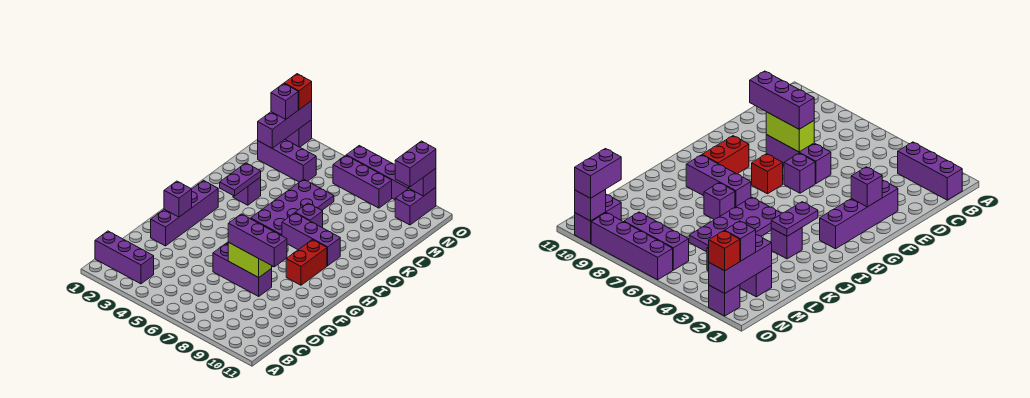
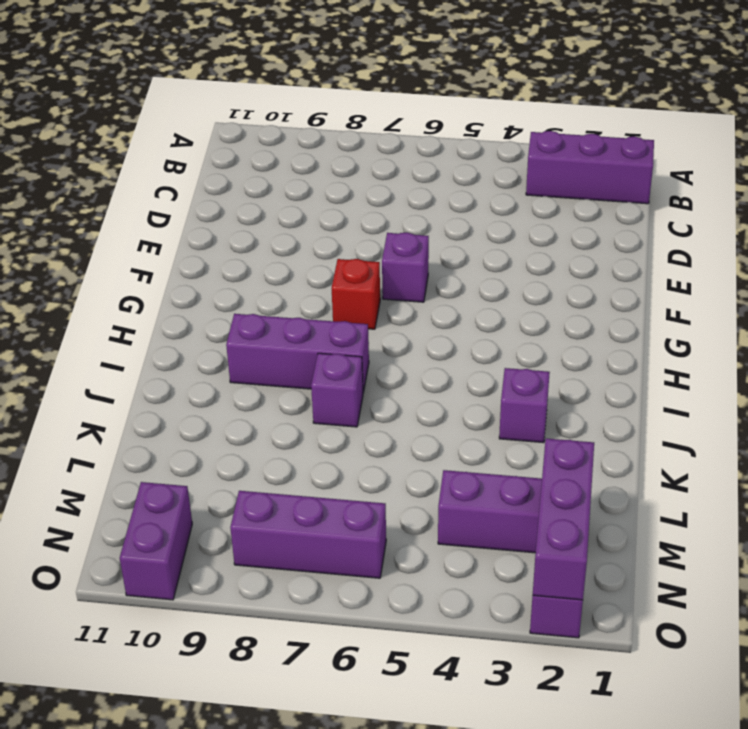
none -> purple 1x4 brick [151,181,218,246]
none -> purple 1x3 brick [213,244,272,296]
none -> red 1x2 brick [286,240,327,285]

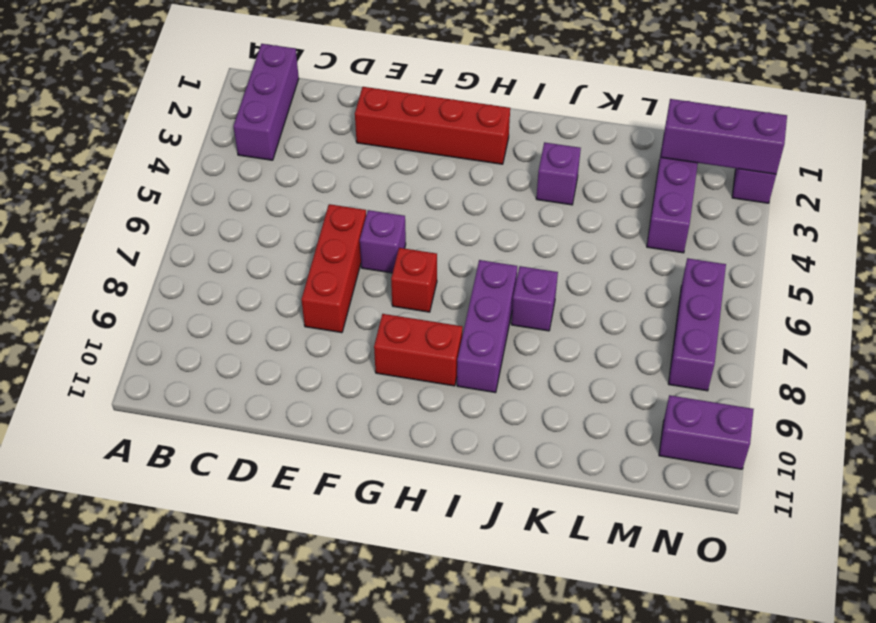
red 1x4 brick [355,87,510,164] -> purple 1x4 brick [151,181,218,246]
red 1x3 brick [301,204,366,333] -> purple 1x3 brick [213,244,272,296]
none -> purple 2x4 plate [251,179,334,236]
none -> purple 1x4 brick [346,146,409,200]
none -> lime 1x2 brick [228,243,272,277]

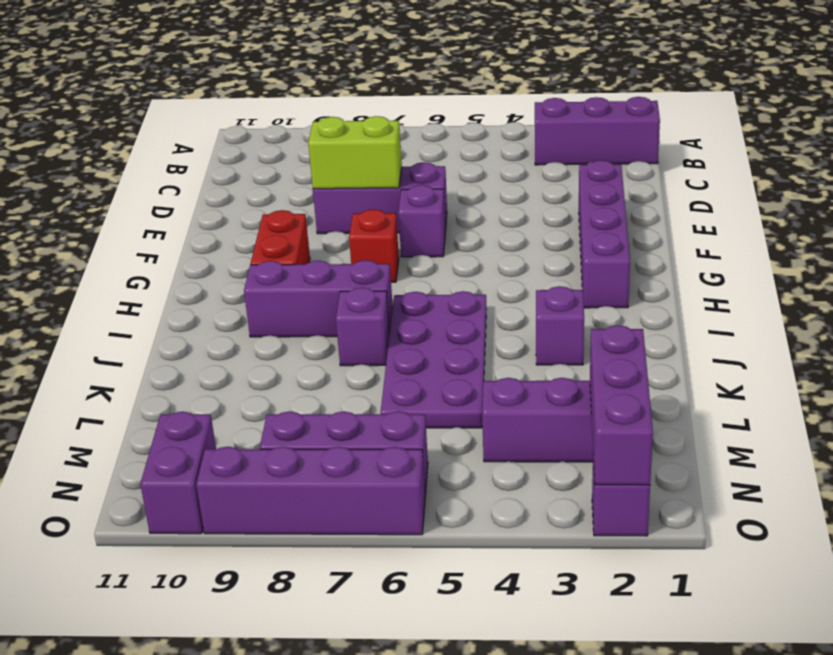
none -> purple 1x1 brick [164,181,192,217]
none -> purple 1x2 plate [220,163,261,196]
none -> purple 1x1 brick [409,168,436,196]

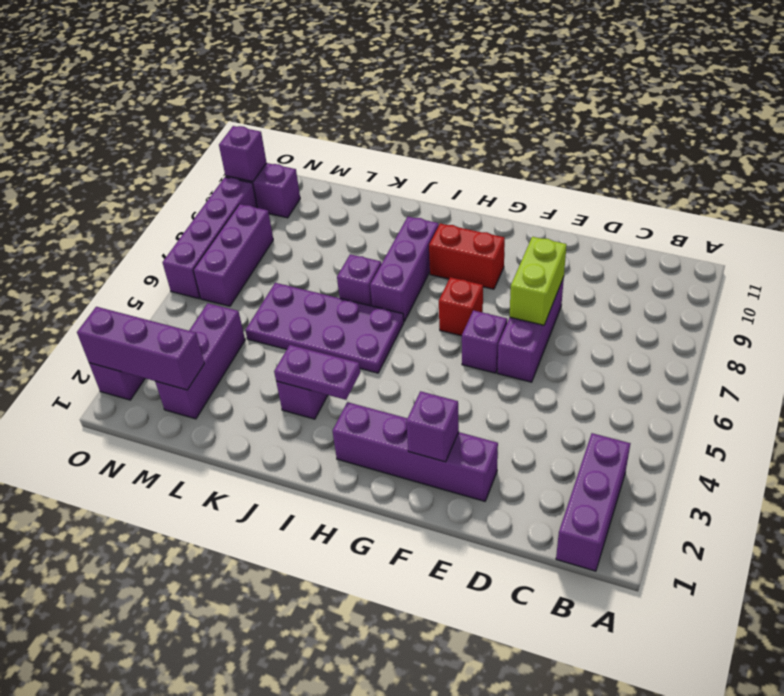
none -> purple 1x3 brick [228,214,287,267]
none -> purple 1x1 brick [271,83,298,119]
none -> purple 1x2 brick [395,141,436,187]

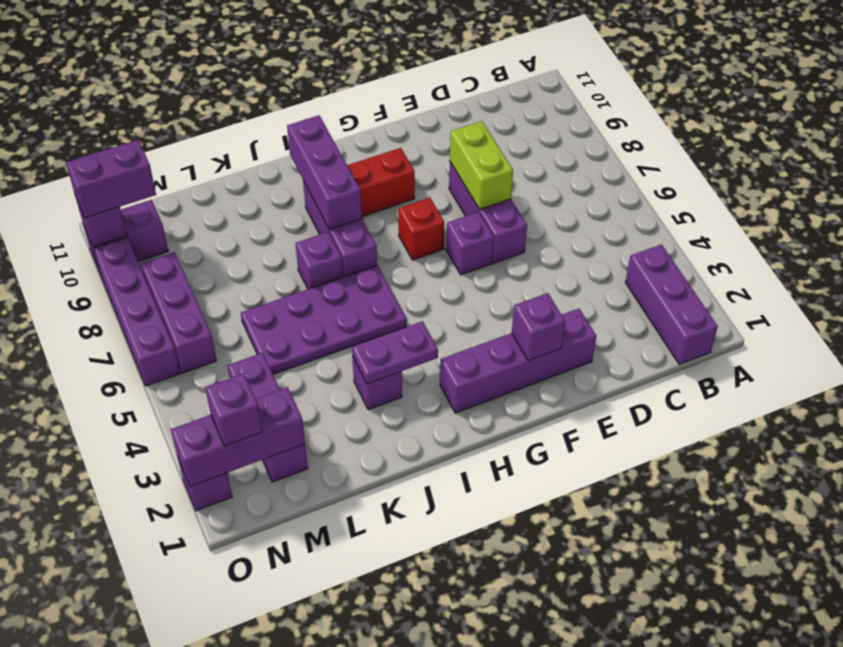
purple 1x3 brick [287,115,362,230] -> purple 1x3 brick moved to [228,214,287,267]
none -> red 1x1 brick [284,74,312,110]

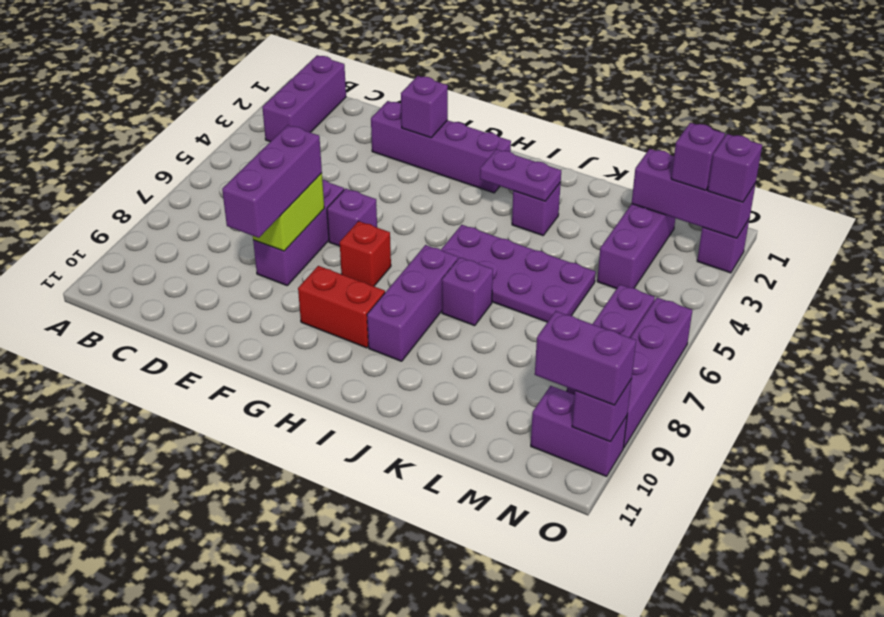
purple 1x1 brick [708,134,762,202] -> red 1x1 brick [284,74,312,110]

